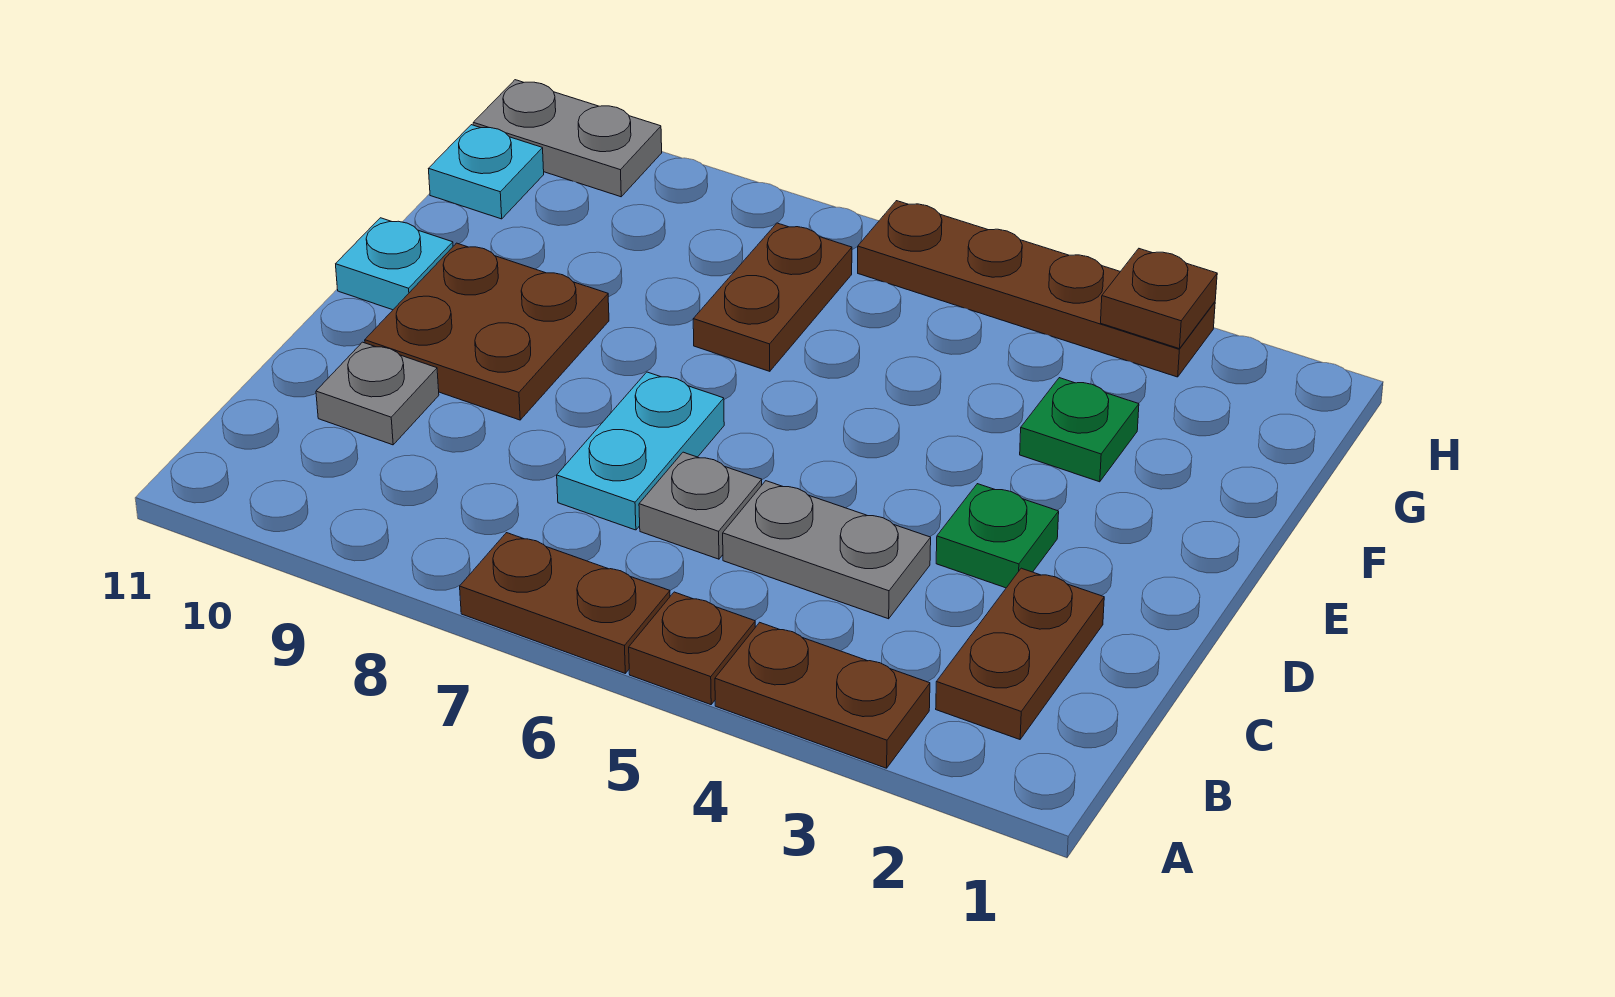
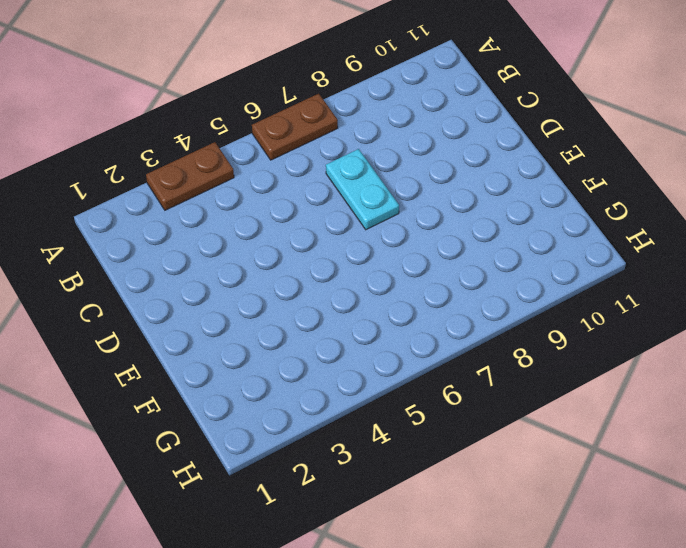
none -> brown 1x1 plate [629,592,755,705]
none -> brown 1x2 plate [936,568,1104,739]
none -> grey 1x2 plate [723,481,931,619]

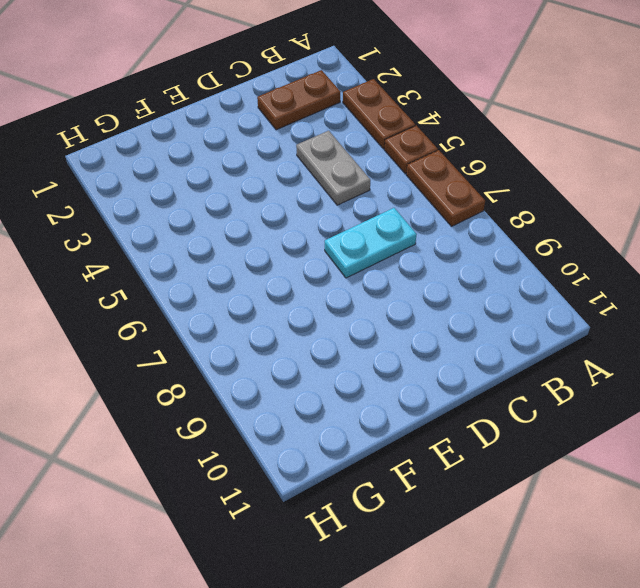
none -> grey 1x1 plate [639,452,762,559]
none -> grey 1x1 plate [316,342,439,445]
none -> green 1x1 plate [936,484,1059,588]

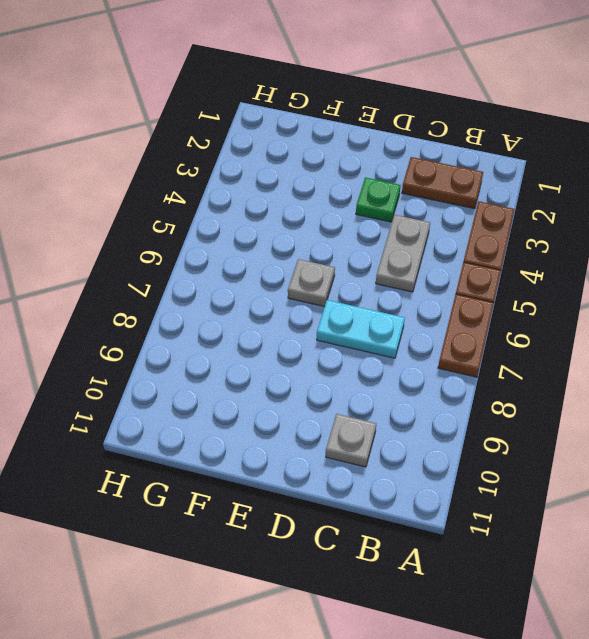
grey 1x1 plate [288,259,335,307] -> grey 1x1 plate moved to [639,452,762,559]
none -> brown 2x2 plate [365,243,609,420]
none -> cyan 1x1 plate [336,218,453,310]
none -> green 1x1 plate [1020,378,1139,482]

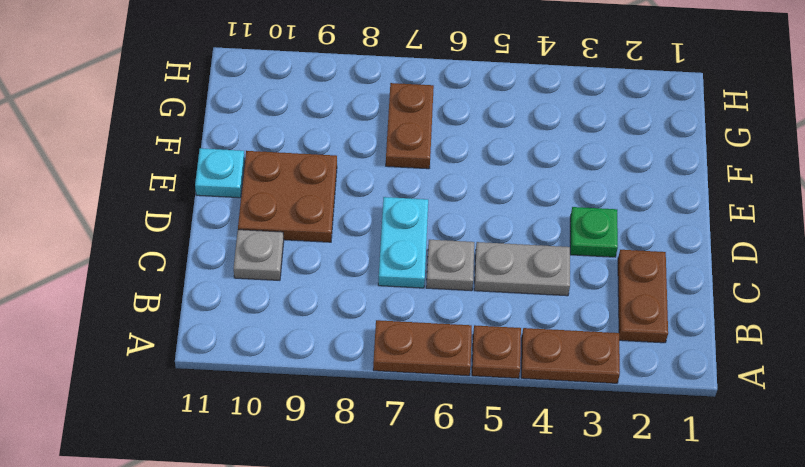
none -> green 1x1 plate [1020,378,1139,482]
none -> cyan 1x1 plate [428,125,544,219]
none -> brown 1x4 plate [858,201,1215,377]

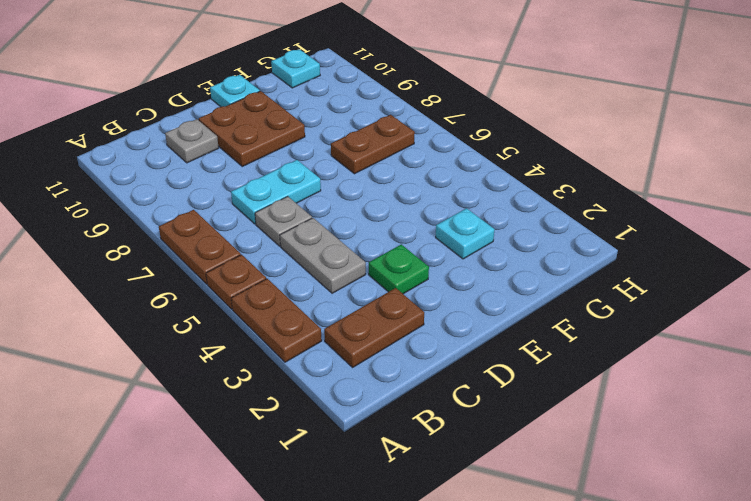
cyan 1x1 plate [436,208,495,259] -> green 1x1 plate [1020,378,1139,482]
none -> brown 1x4 plate [858,201,1215,377]
none -> grey 1x2 plate [473,80,662,197]
none -> brown 1x1 plate [1101,249,1217,349]

